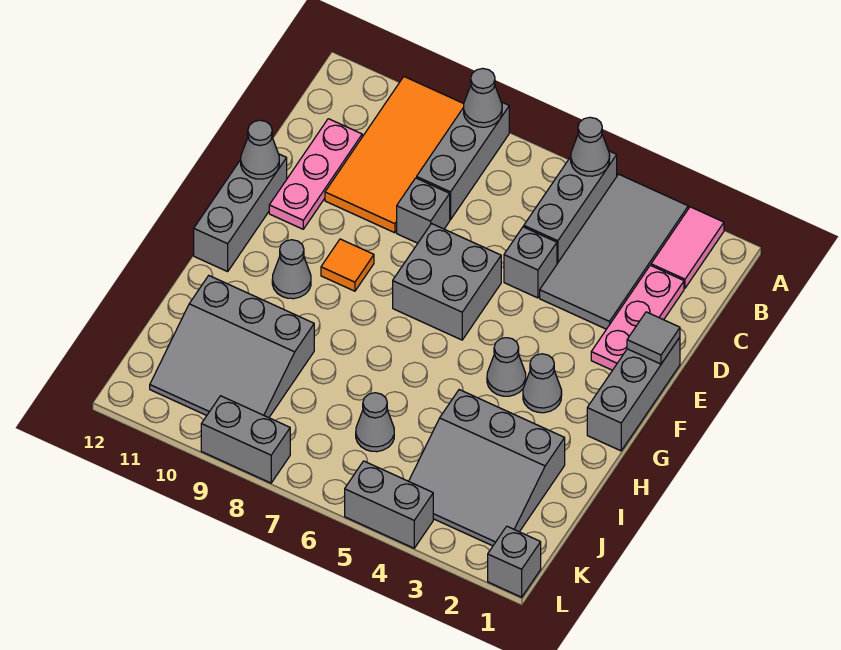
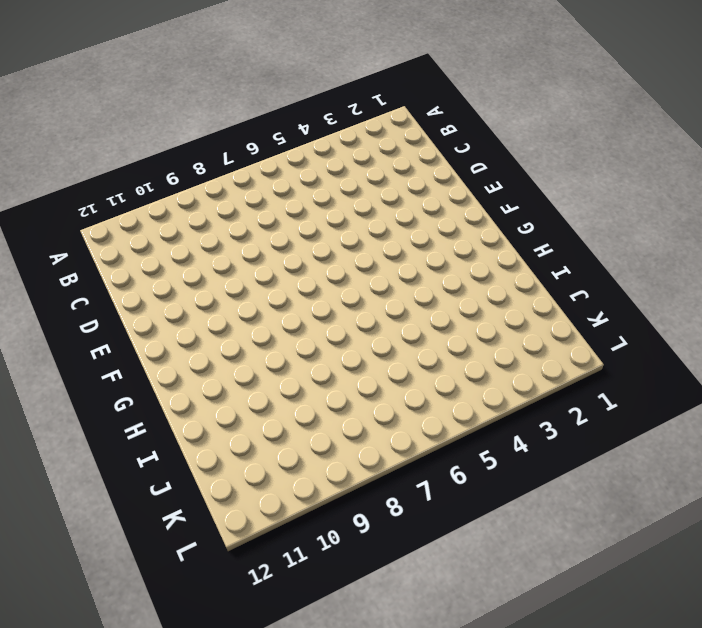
none -> pink 1x2 tile [651,207,724,288]
none -> grey 2x4 tile [540,174,688,329]
none -> grey 1x3 brick [524,151,617,264]

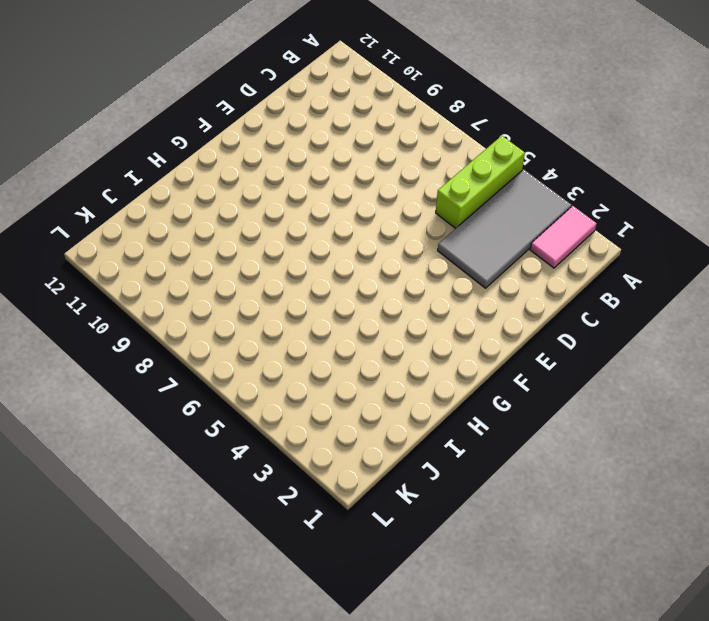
lime 1x3 brick [436,136,525,228] -> grey 1x3 brick [524,151,617,264]
none -> grey 1x3 brick [417,102,509,220]
none -> orange 2x4 tile [325,77,464,233]
none -> pink 1x3 plate [591,265,684,370]

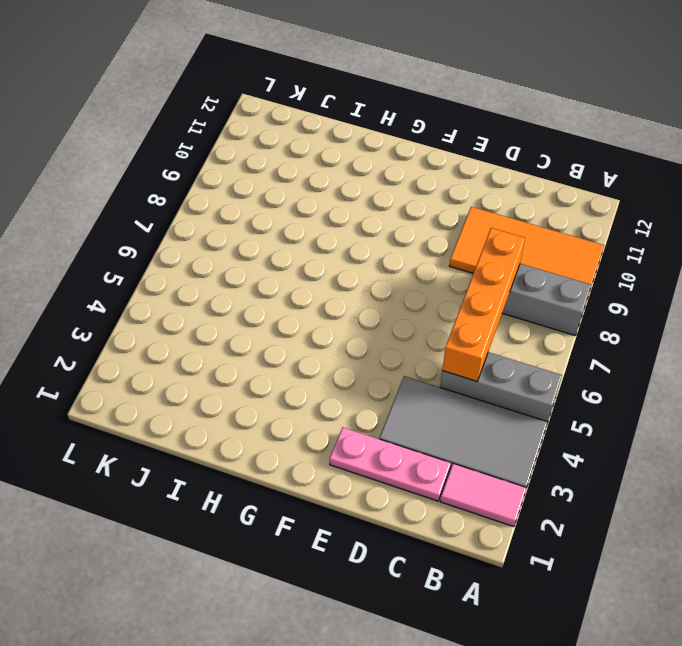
orange 1x4 brick [442,228,525,382] -> none
none -> pink 1x3 plate [269,119,362,229]
none -> grey 1x1 brick [504,227,557,298]
none -> grey 1x1 brick [397,178,450,243]

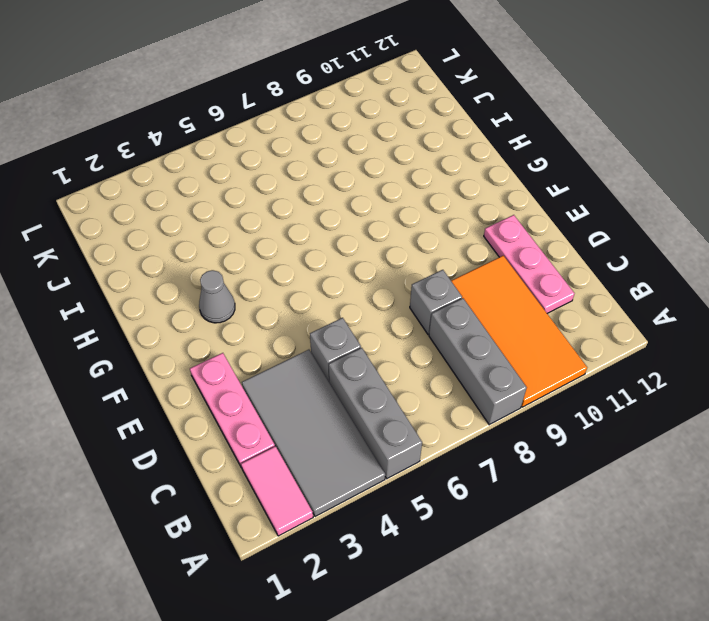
none -> grey 1x3 brick [587,337,680,451]
none -> grey 2x2 brick [393,224,501,340]
none -> grey 1x3 brick [194,154,287,272]

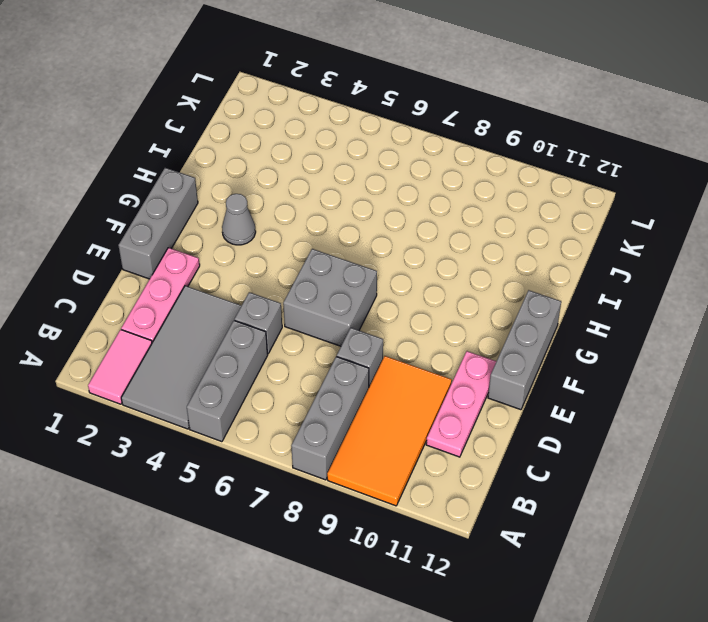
none -> orange 1x1 tile [321,239,374,291]
none -> grey 1x1 cone [487,338,526,396]
none -> grey 1x1 cone [272,240,311,299]

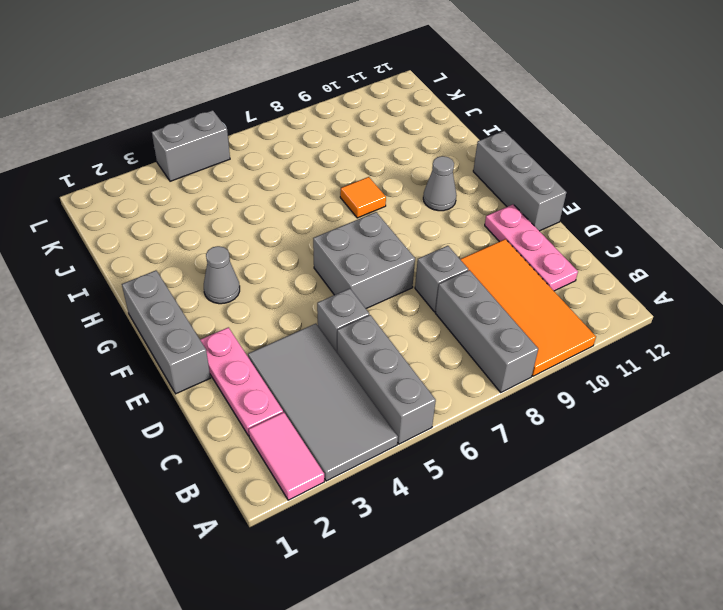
orange 1x1 tile [340,177,386,218] -> orange 1x1 tile moved to [321,239,374,291]
none -> grey 1x1 cone [487,338,526,396]
none -> grey 3x3 slope [409,390,565,546]
none -> grey 3x3 slope [150,276,314,418]

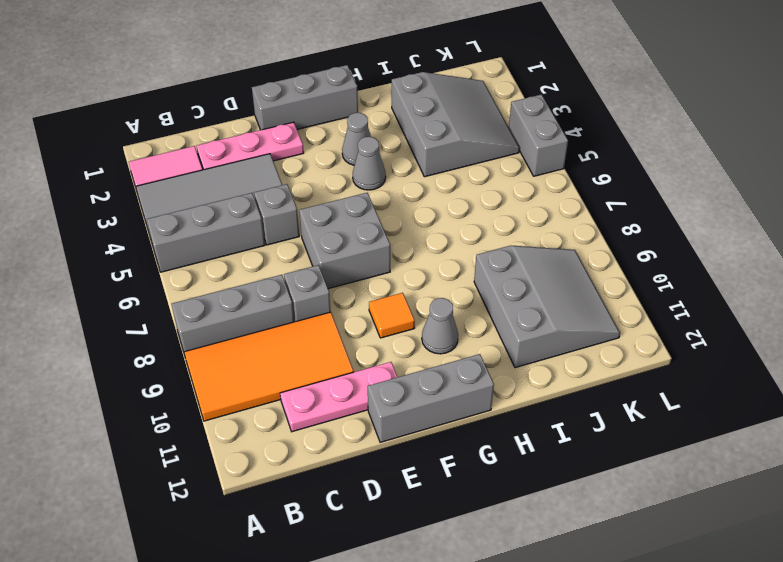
none -> grey 1x1 cone [356,393,394,452]
none -> grey 1x1 brick [488,526,541,597]
none -> grey 1x2 brick [201,396,290,483]

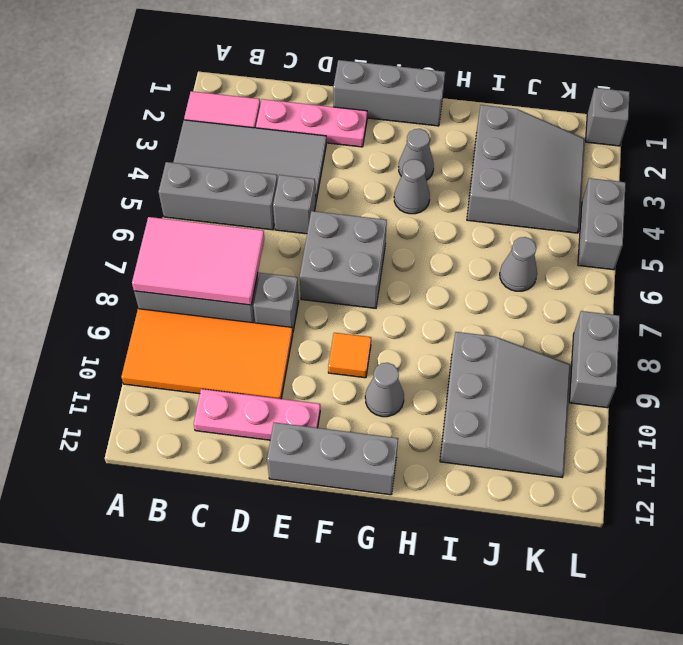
pink 2x3 tile [132,217,264,305] -> grey 1x1 cone [464,68,502,127]
none -> grey 1x1 cone [571,117,610,176]
none -> grey 1x1 tile [627,312,680,364]
none -> grey 1x1 cone [241,120,279,179]

